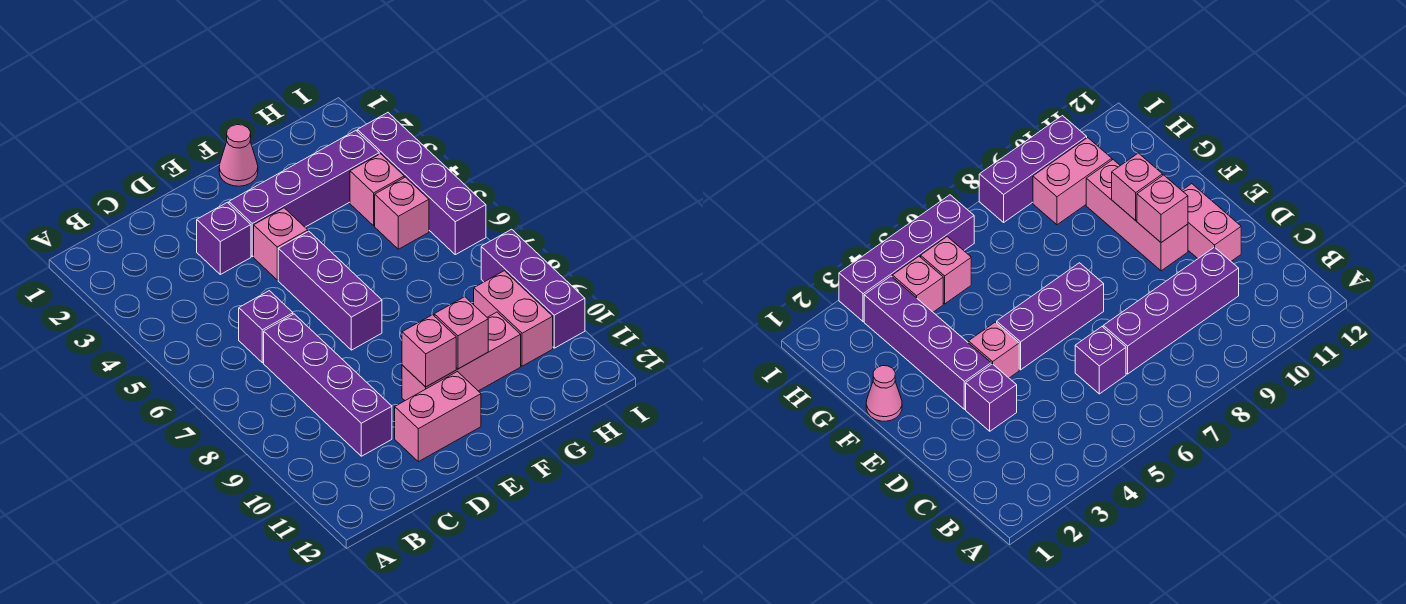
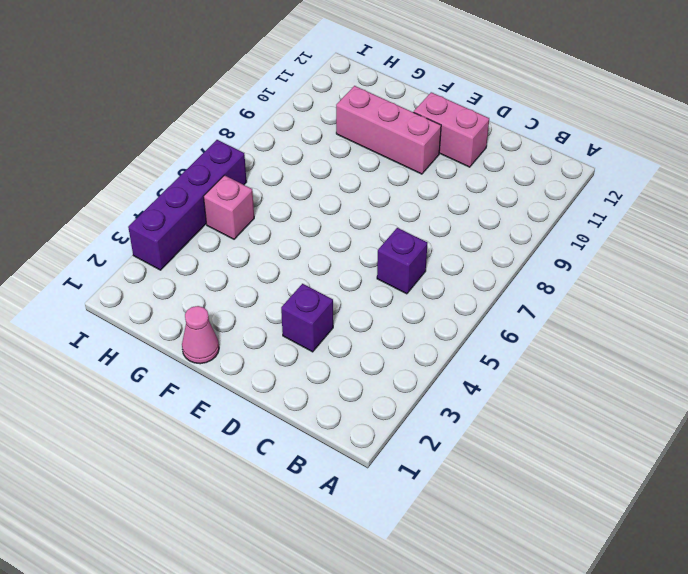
none -> purple 1x4 brick [264,314,392,456]
none -> purple 1x4 brick [229,130,379,257]
none -> pink 1x1 brick [254,208,308,280]

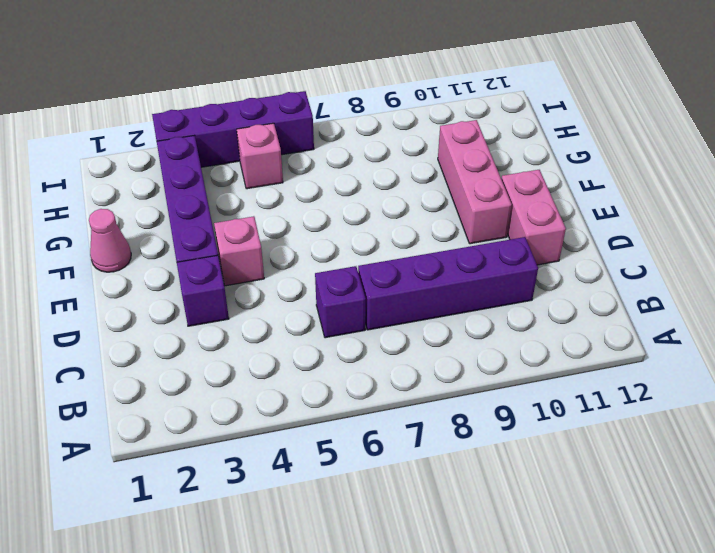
none -> purple 1x3 brick [278,231,382,350]
none -> pink 1x1 brick [350,154,404,226]
none -> pink 1x2 brick [474,271,553,366]

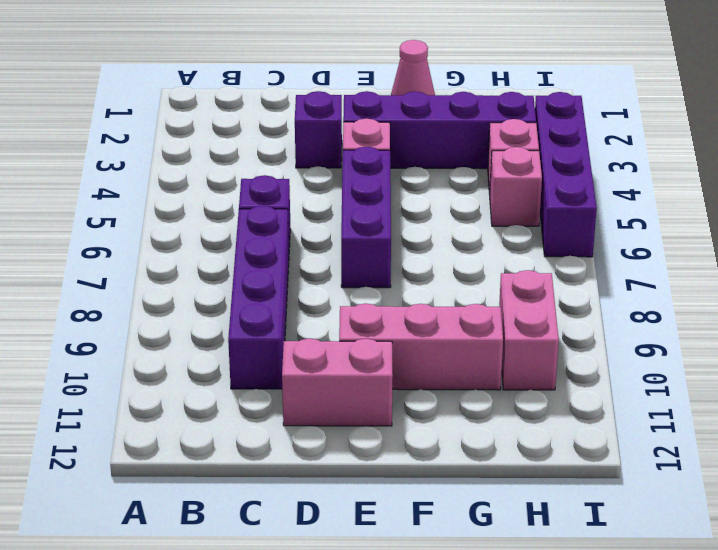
none -> purple 1x3 brick [481,229,585,348]
none -> pink 1x1 brick [402,315,456,387]
none -> pink 1x1 brick [434,297,488,369]

